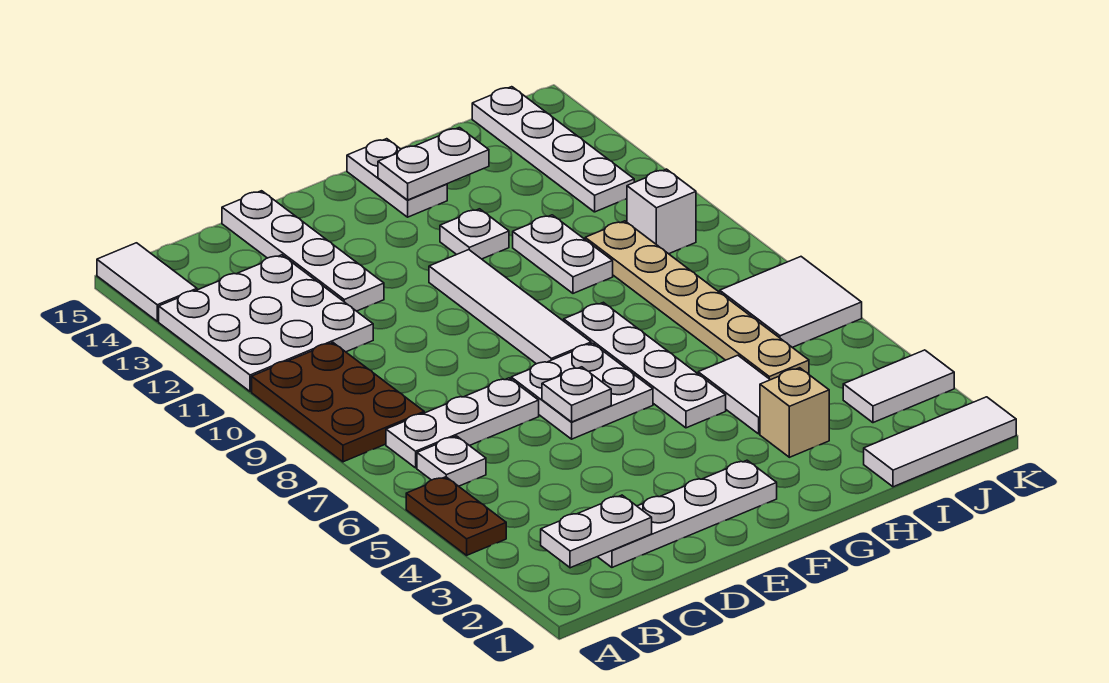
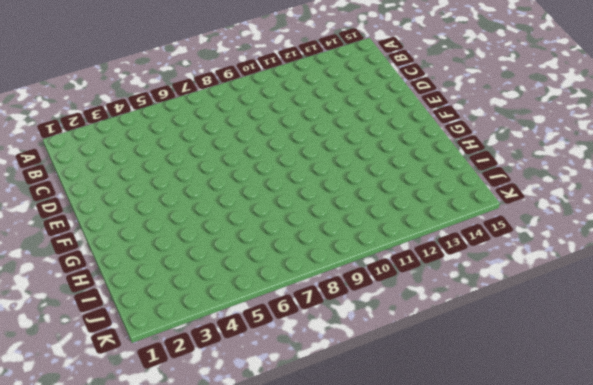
none -> brown 1x2 plate [406,477,506,555]
none -> brown 2x3 plate [252,343,424,462]
none -> white 3x3 plate [159,255,373,392]

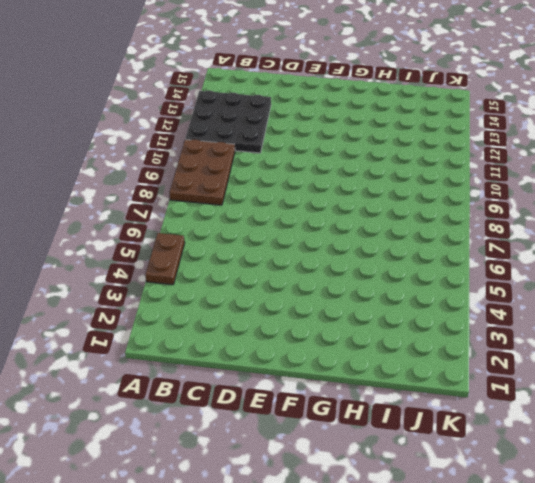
black 3x3 plate [185,90,271,153] -> white 3x3 plate [159,255,373,392]
none -> white 1x2 tile [97,243,197,321]
none -> white 1x1 plate [417,436,486,486]
none -> white 1x3 plate [386,378,539,468]

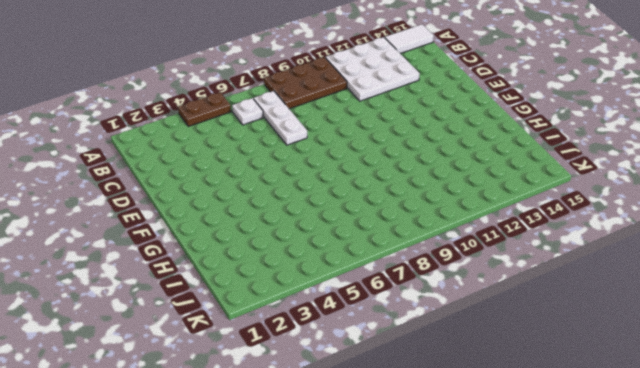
none -> white 1x4 plate [598,460,777,567]
none -> white 1x4 plate [222,191,384,311]
none -> white 2x2 plate [511,343,653,439]

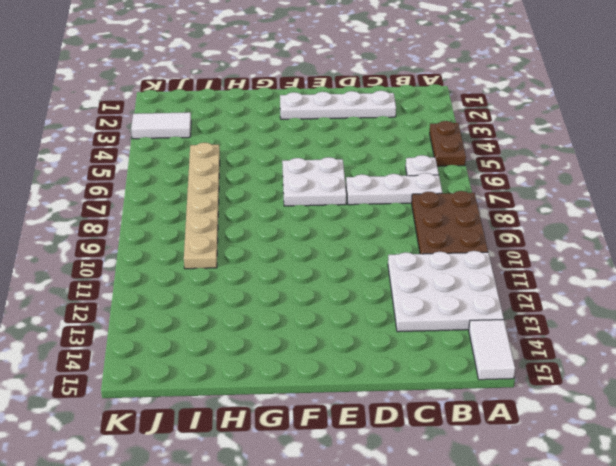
none -> white 1x4 plate [222,191,384,311]
none -> white 1x4 tile [429,250,591,364]
none -> white 1x4 plate [564,302,726,428]

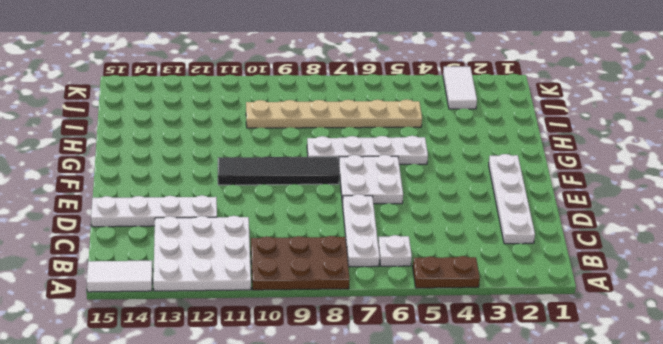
black 1x4 tile [218,157,339,185] -> white 1x4 tile [429,250,591,364]
none -> white 1x1 plate [440,209,509,259]
none -> white 1x2 plate [347,139,447,217]
none -> tan 1x1 brick [760,368,829,457]

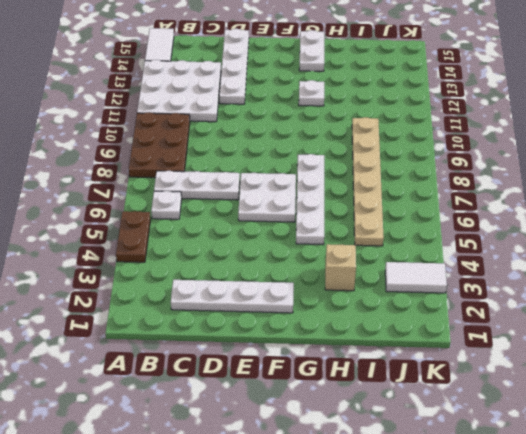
none -> white 1x4 tile [429,250,591,364]
none -> white 1x2 tile [698,355,770,434]
none -> white 1x2 plate [513,215,613,293]

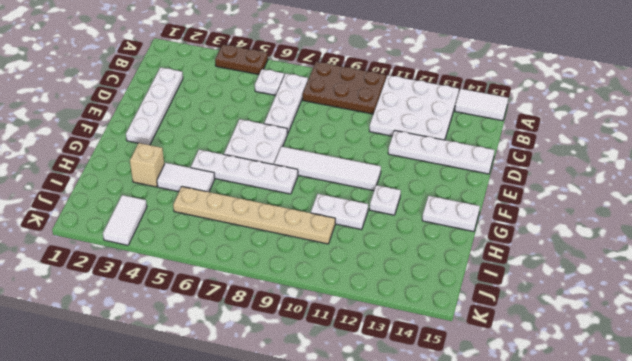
none -> white 1x3 tile [864,397,1016,487]
none -> white 2x2 tile [720,257,862,347]
none -> white 1x1 brick [627,169,696,254]

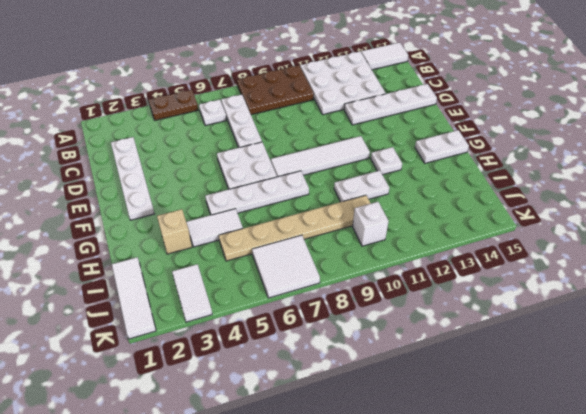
none -> white 1x4 plate [472,87,634,212]
none -> white 1x2 plate [541,495,652,568]
none -> white 1x1 plate [542,367,611,422]

